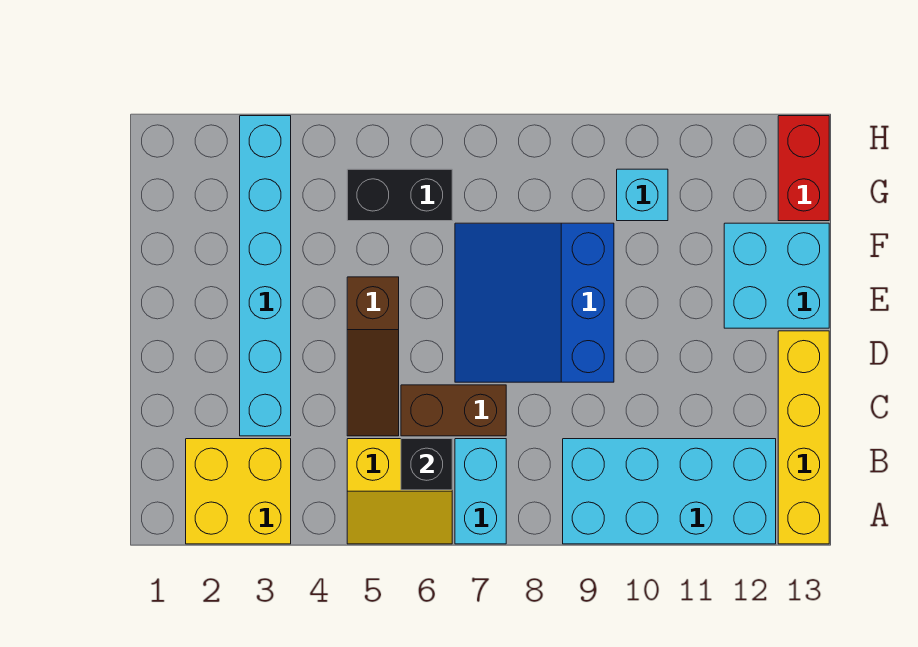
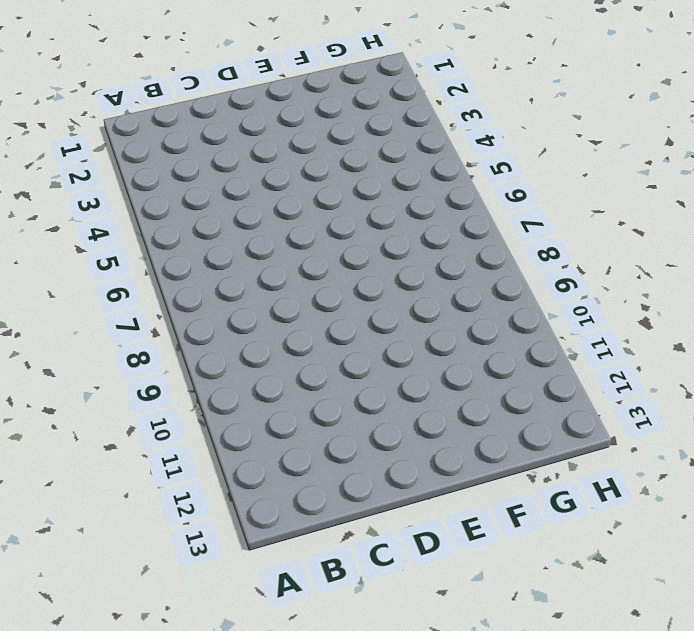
none -> yellow 2x2 brick [186,439,291,544]
none -> yellow 2x2 slope [347,439,452,544]
none -> cyan 1x2 brick [455,439,506,544]

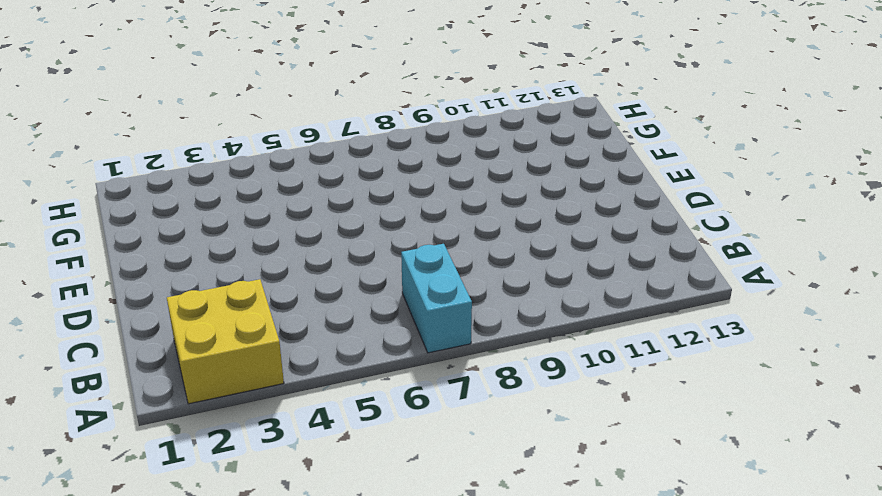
none -> yellow 2x2 slope [347,439,452,544]
none -> cyan 2x4 brick [563,439,776,544]
none -> yellow 1x4 brick [778,331,829,544]

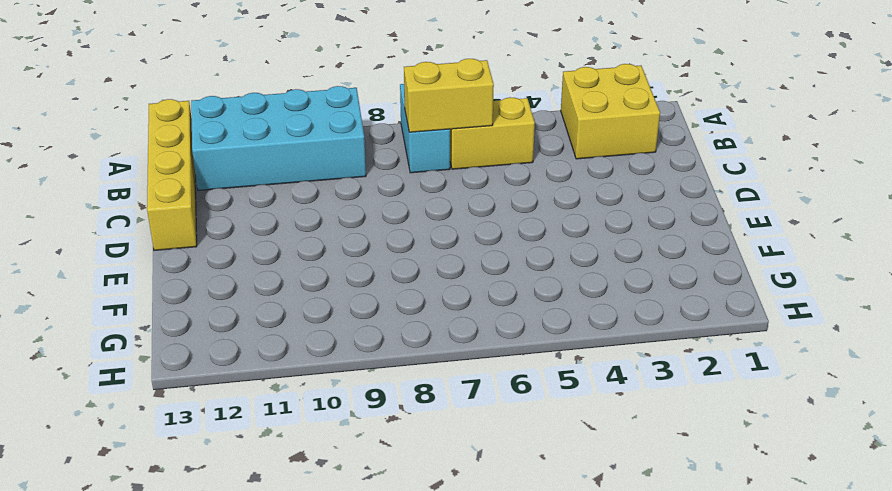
yellow 1x2 brick [404,59,494,132] -> black 1x1 brick [401,439,452,490]
none -> cyan 1x6 brick [240,116,291,436]
none -> brown 1x3 slope [347,277,399,436]
none -> brown 1x2 brick [401,385,506,436]

